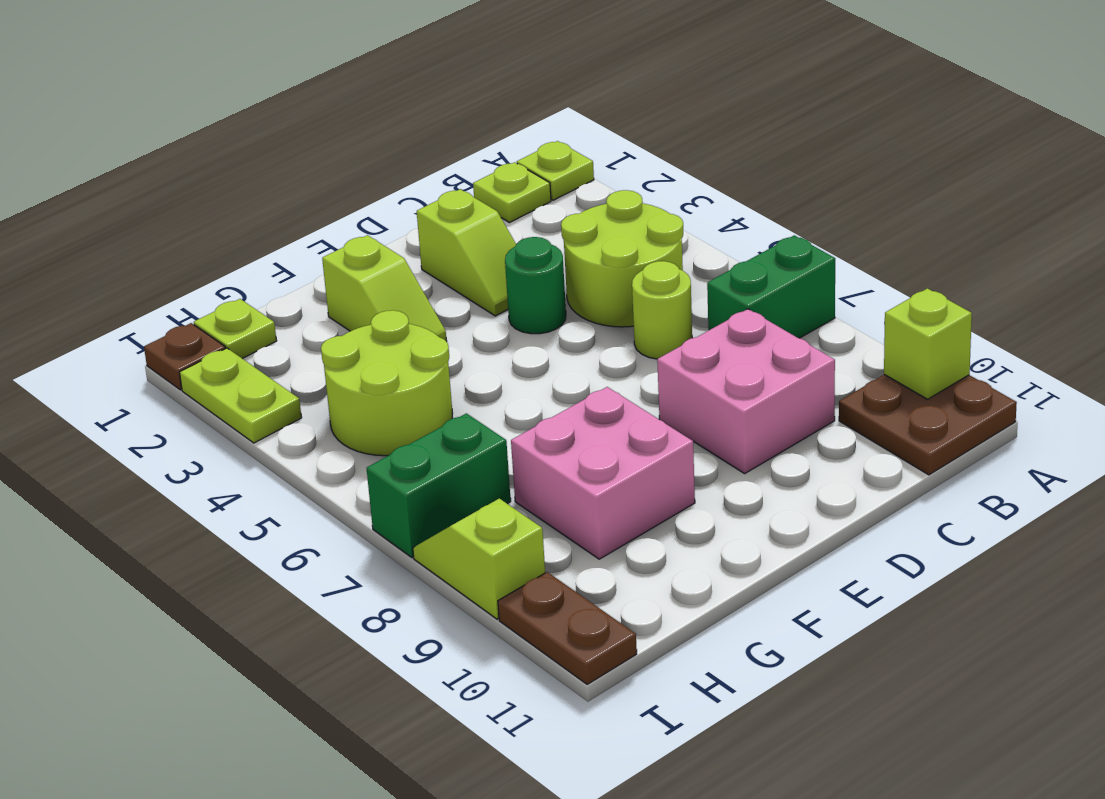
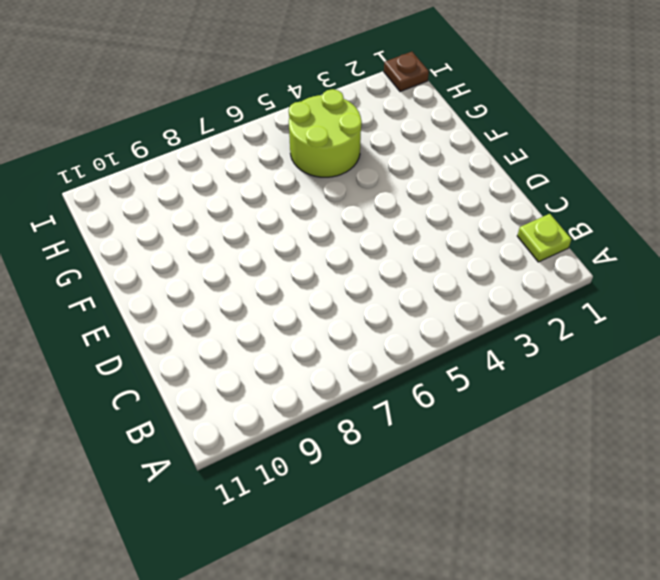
none -> lime 1x1 plate [517,141,594,200]
none -> green 1x2 brick [707,235,835,338]
none -> brown 2x2 plate [839,375,1017,475]

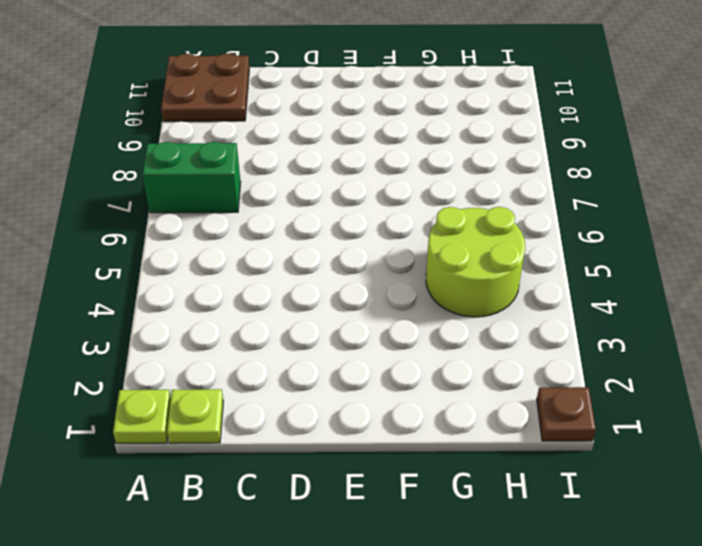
none -> lime 2x2 round brick [561,190,683,327]
none -> lime 1x1 round brick [632,261,692,359]
none -> pink 2x2 brick [657,309,835,474]

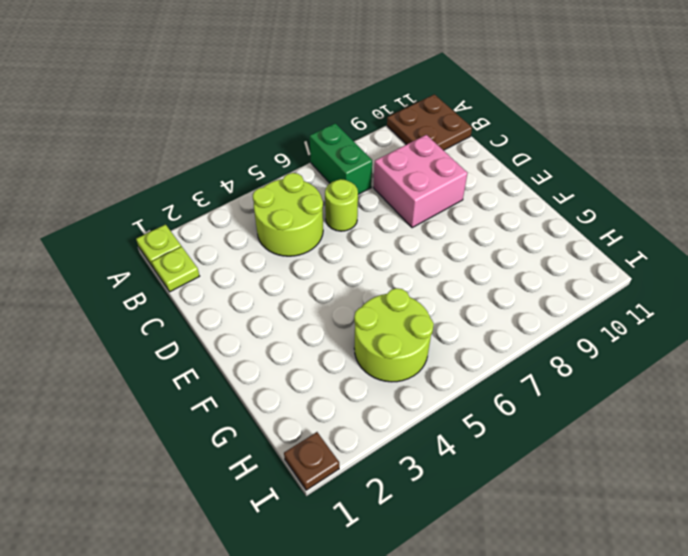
none -> lime 1x2 slope [417,189,516,316]
none -> green 1x1 round brick [505,237,566,334]
none -> lime 1x2 slope [322,235,447,342]

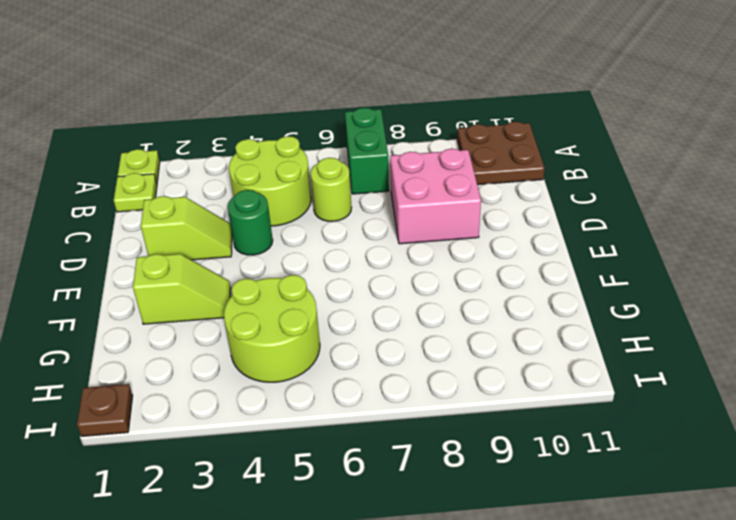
none -> pink 2x2 brick [511,387,695,559]
none -> lime 1x1 plate [194,299,277,359]
none -> green 1x2 brick [367,413,511,557]

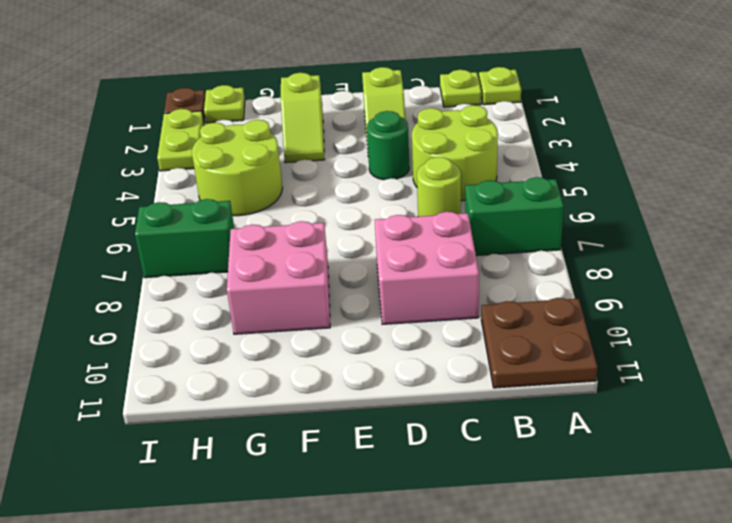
none -> lime 1x2 slope [413,498,545,619]
none -> brown 1x2 plate [498,572,637,684]
none -> lime 1x1 brick [884,288,972,399]

